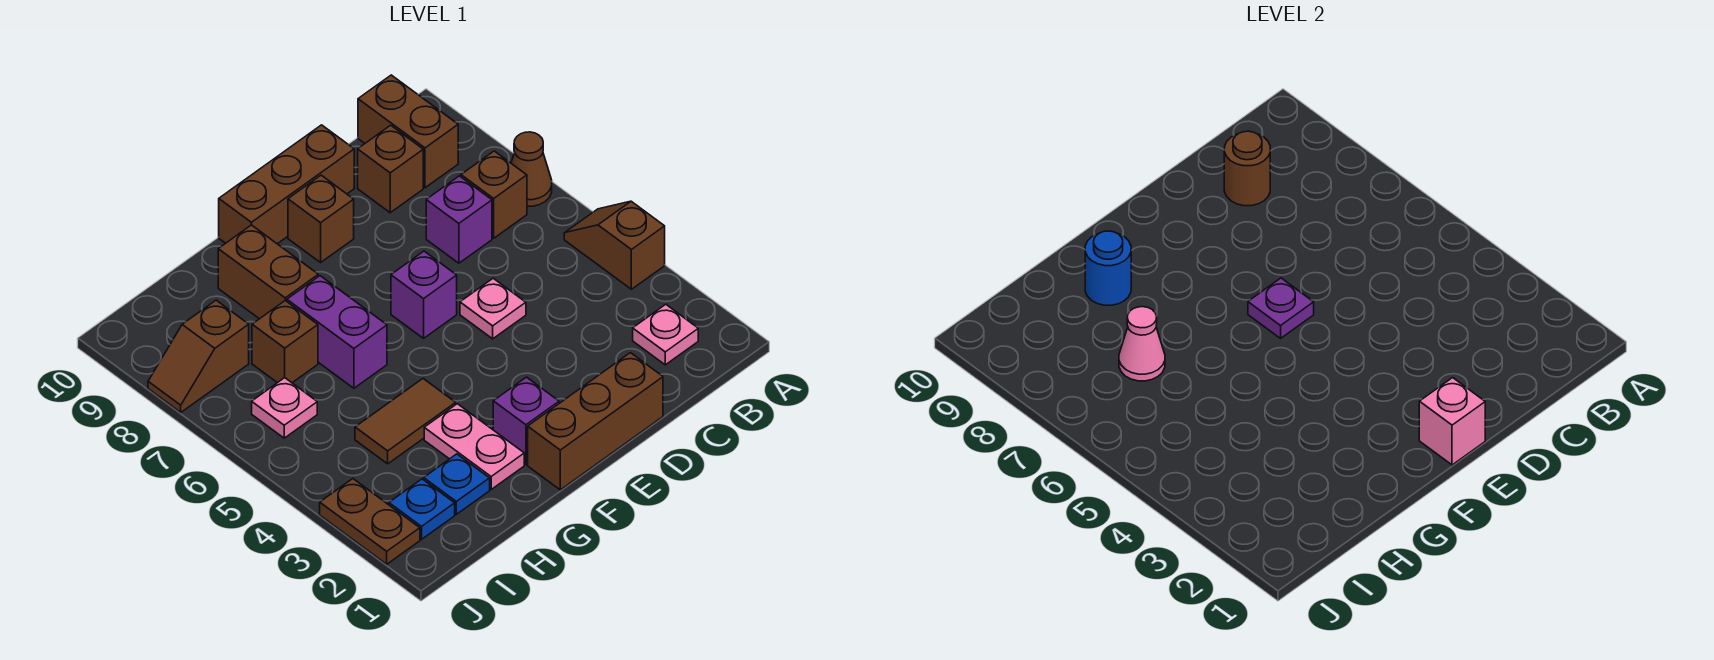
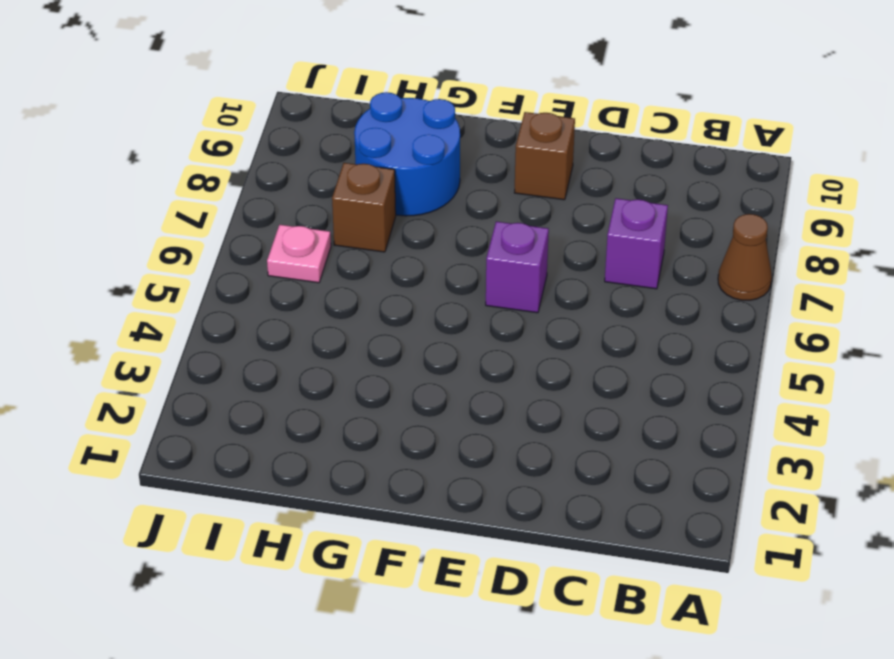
blue 2x2 round brick [354,92,460,216] -> brown 1x2 brick [218,225,318,319]
none -> brown 1x2 slope [564,201,665,289]
none -> pink 1x1 plate [633,304,698,365]
none -> brown 1x1 brick [461,151,527,238]

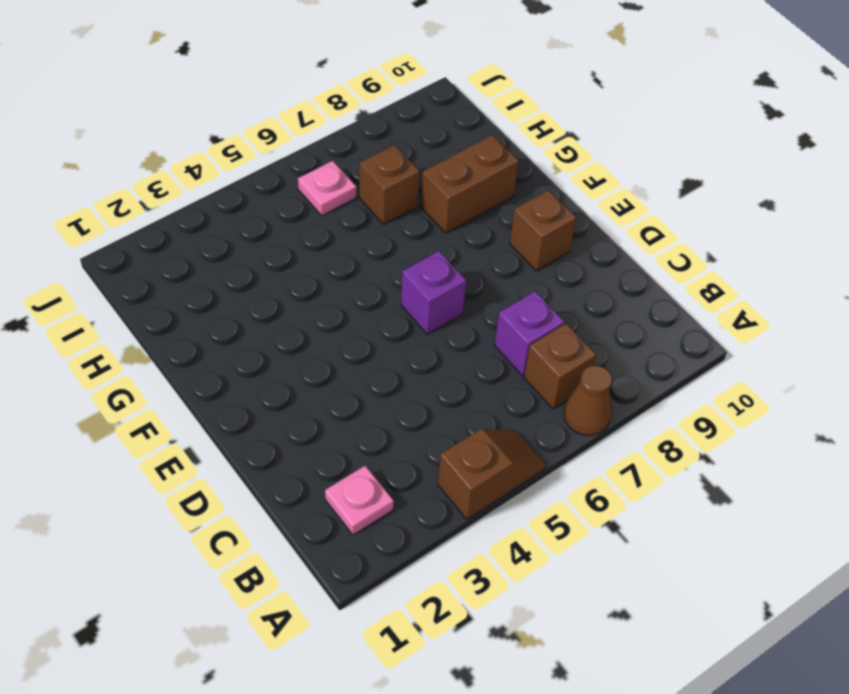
none -> brown 1x2 brick [358,75,458,188]
none -> brown 1x1 brick [358,125,423,213]
none -> brown 1x3 brick [528,353,663,490]

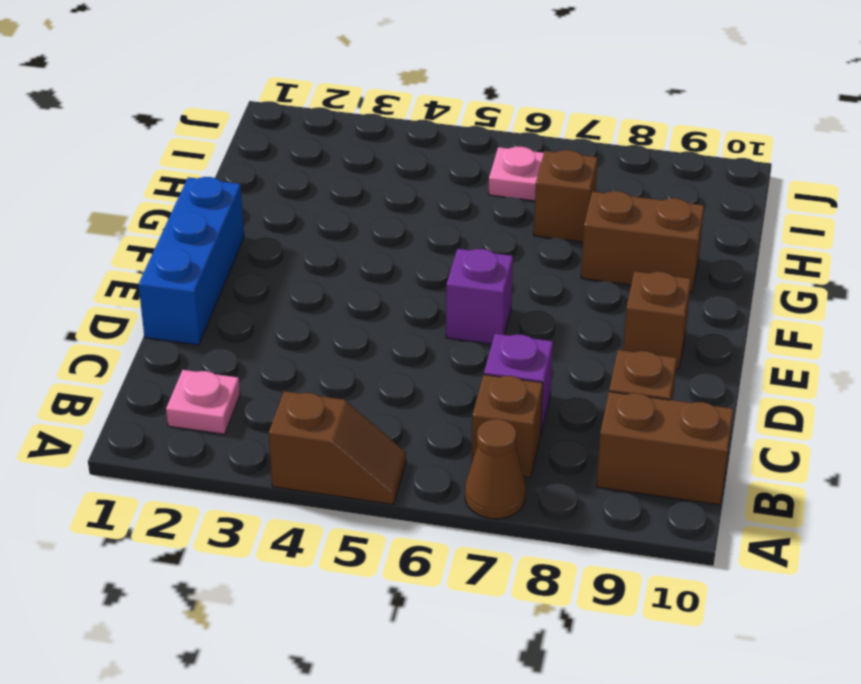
blue 1x3 brick [138,177,244,345] -> brown 1x3 brick [528,353,663,490]
none -> pink 1x1 plate [460,278,526,339]
none -> brown 1x3 brick [219,125,354,244]
none -> purple 1x1 brick [493,377,559,464]

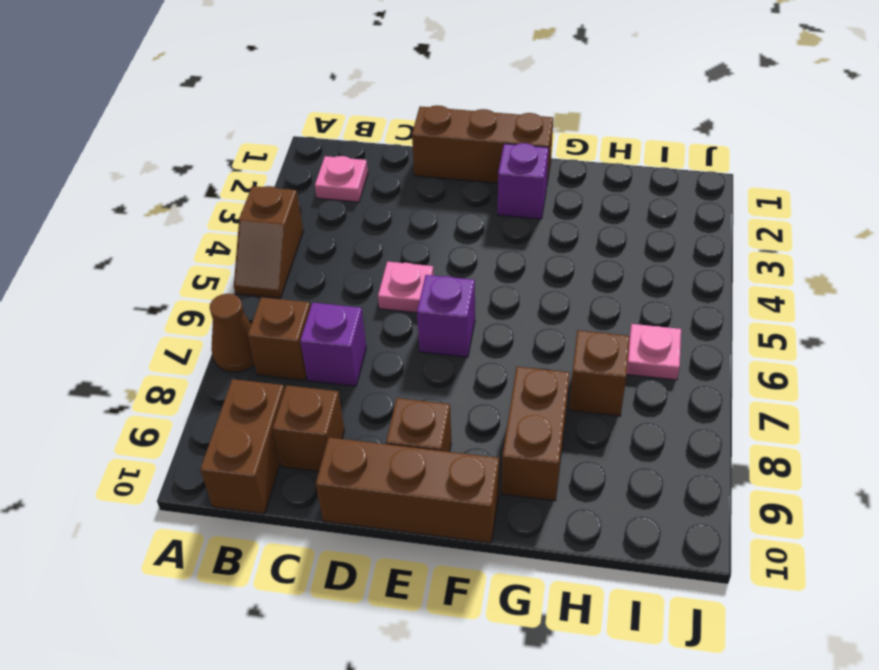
none -> pink 1x2 plate [424,404,524,489]
none -> brown 1x2 tile [355,379,456,464]
none -> purple 1x2 brick [287,276,387,388]

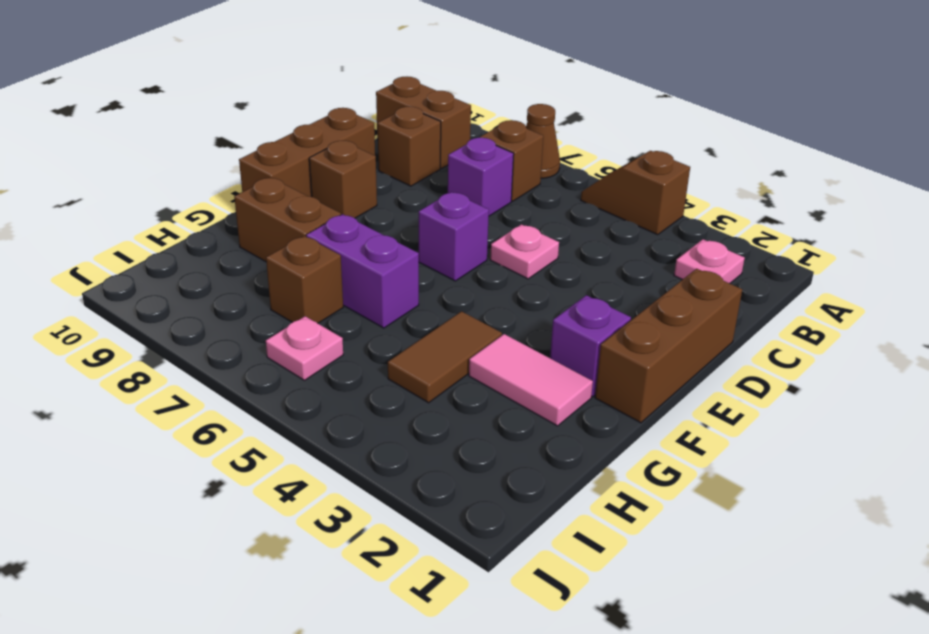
pink 1x2 tile [469,334,593,426] -> pink 1x2 plate [424,404,524,489]
none -> blue 1x1 plate [424,454,490,514]
none -> blue 1x1 plate [389,479,455,539]
none -> brown 1x2 slope [148,300,249,412]

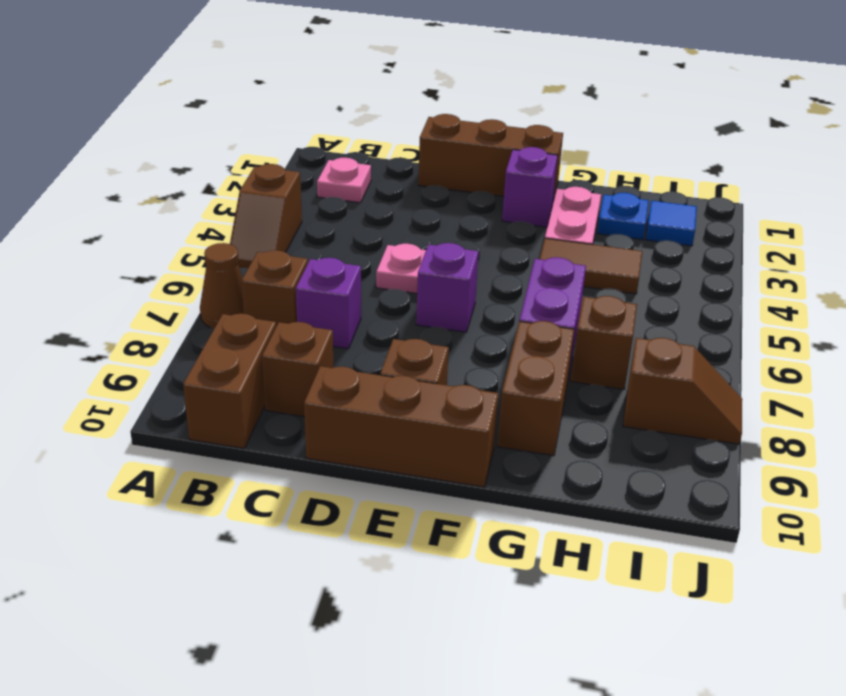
blue 1x1 tile [646,201,697,246] -> blue 1x1 plate [389,479,455,539]
none -> pink 1x1 plate [252,378,317,438]
none -> brown 1x2 plate [320,479,420,564]
none -> brown 1x1 round brick [1224,131,1270,206]

